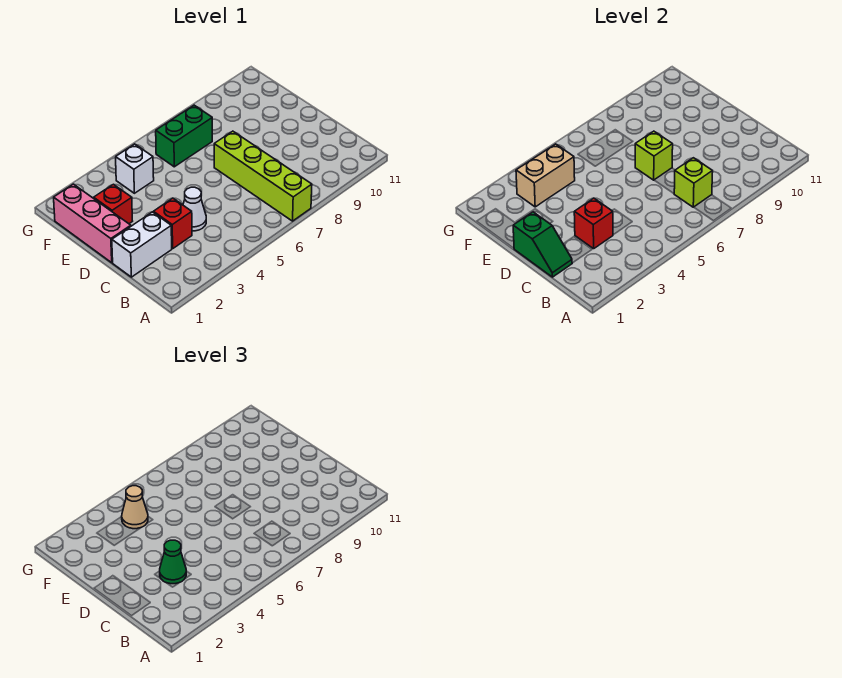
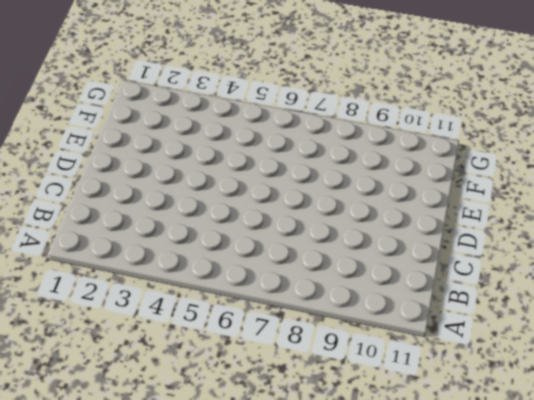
none -> lime 1x4 brick [214,131,312,221]
none -> white 1x2 brick [112,212,172,277]
none -> red 1x1 brick [153,198,192,249]

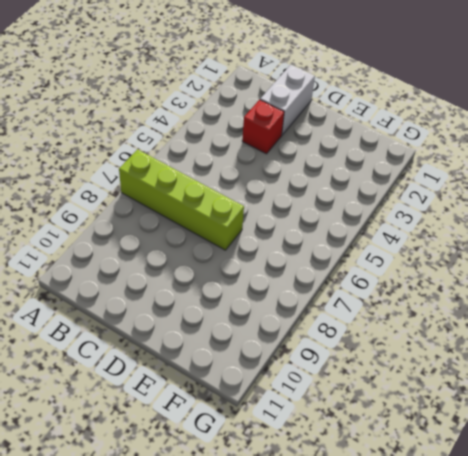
none -> white 1x1 cone [183,187,206,231]
none -> pink 1x3 brick [54,184,131,263]
none -> red 1x1 brick [94,184,132,224]

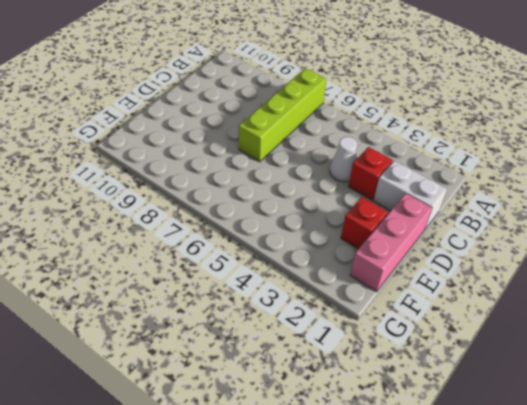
none -> white 1x1 brick [116,144,154,193]
none -> green 1x2 brick [156,105,212,167]
none -> lime 1x1 brick [674,158,713,207]

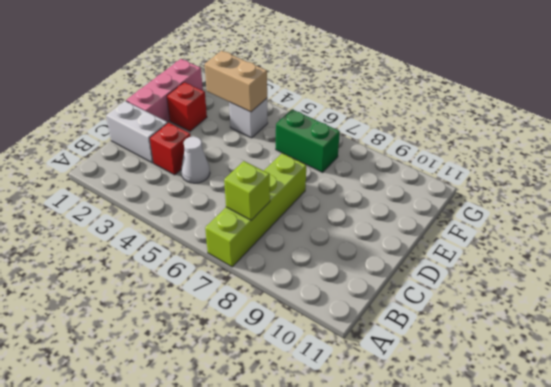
none -> green 1x2 slope [513,212,572,277]
none -> red 1x1 brick [574,198,613,249]
none -> lime 1x1 brick [635,131,673,180]

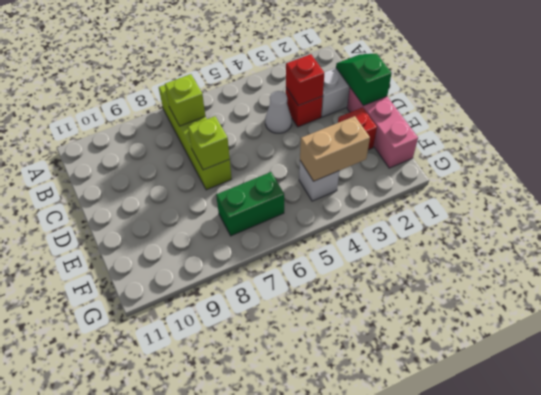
none -> green 1x1 cone [160,540,186,584]
none -> tan 1x1 cone [122,486,148,529]

